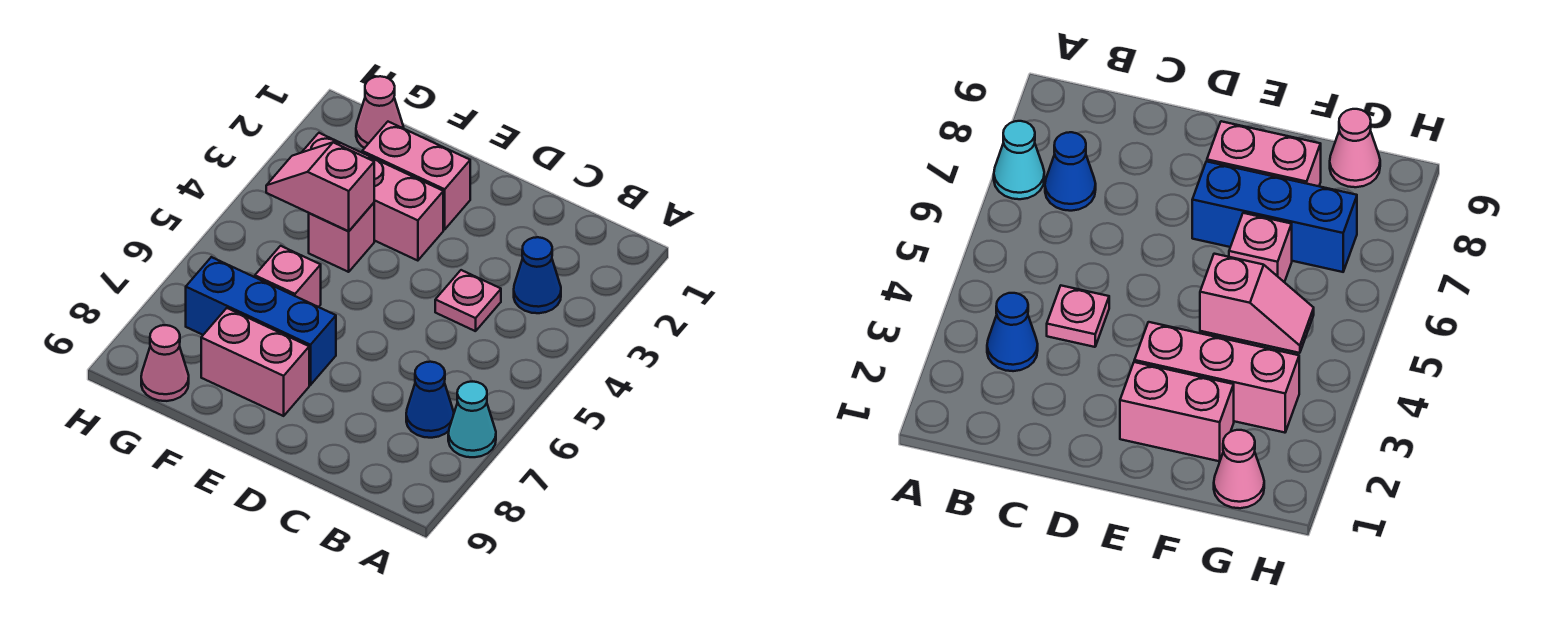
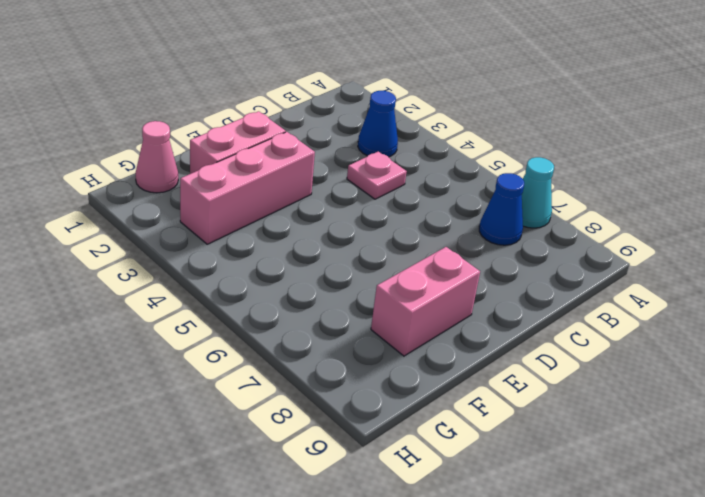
none -> blue 1x3 brick [186,257,336,385]
none -> pink 1x1 brick [309,203,374,272]
none -> pink 1x1 brick [255,246,321,307]

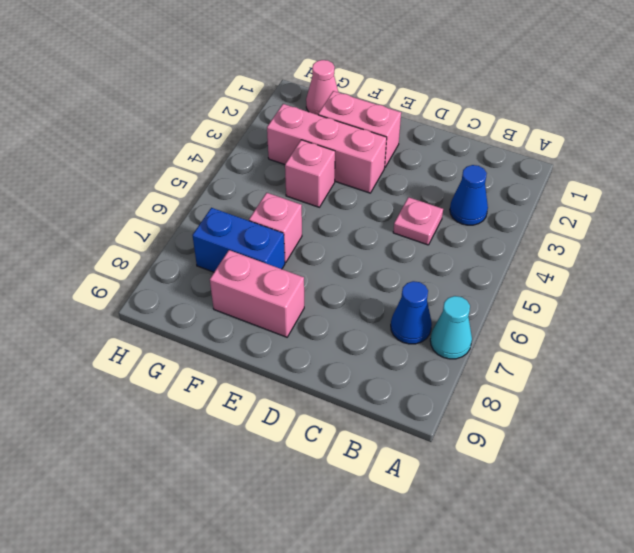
blue 1x2 brick [192,208,285,272] -> blue 1x3 brick [186,257,336,385]
none -> pink 1x1 cone [141,325,189,401]
none -> pink 1x2 slope [266,142,374,231]

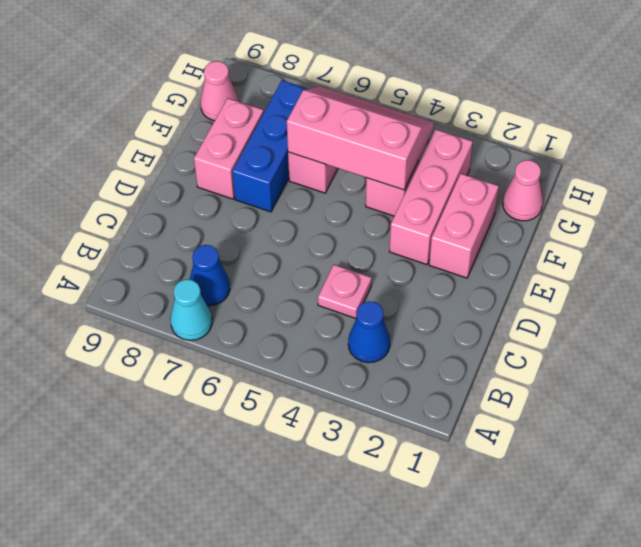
pink 2x3 slope [287,86,434,190] -> pink 1x2 slope [266,142,374,231]

